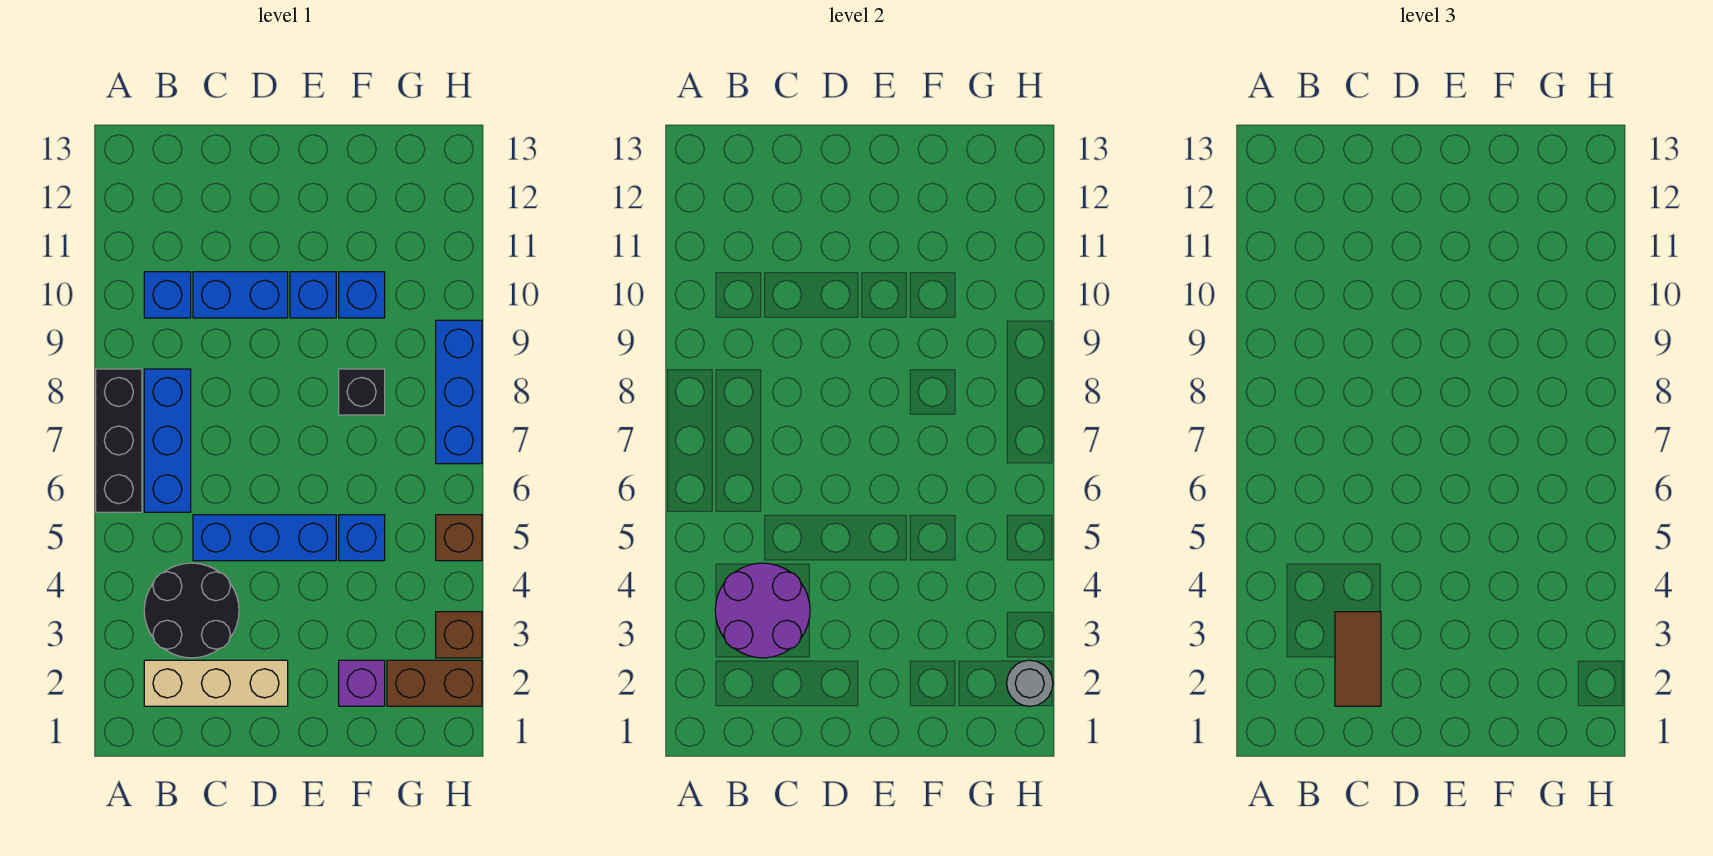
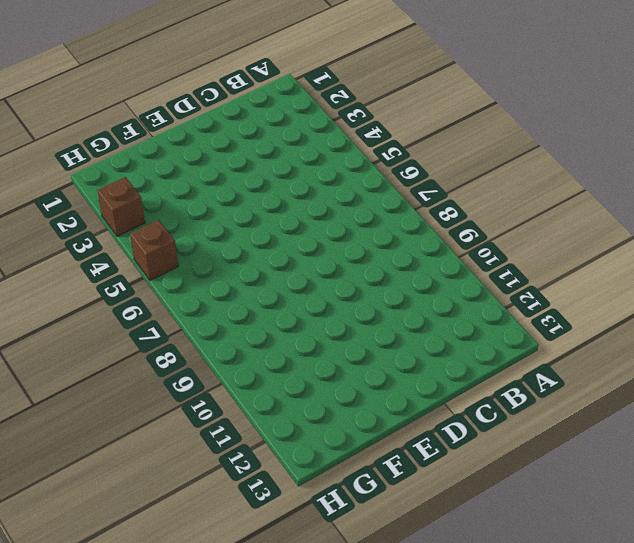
none -> black 1x3 brick [96,369,142,512]
none -> tan 1x3 brick [144,660,288,706]
none -> black 2x2 round brick [144,563,239,658]

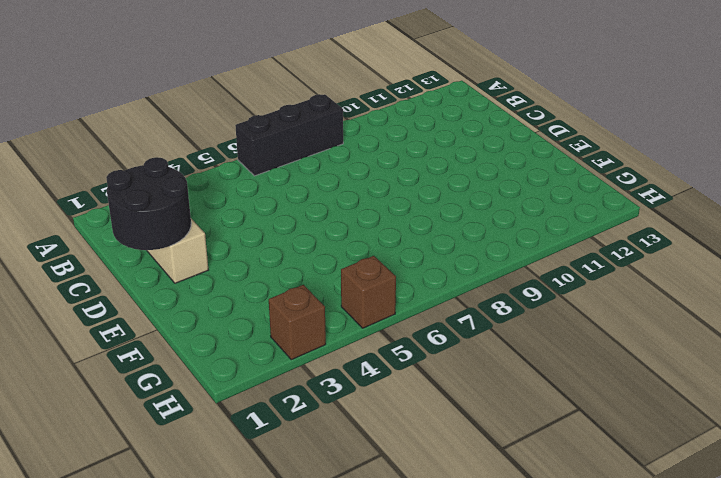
black 2x2 round brick [106,157,191,250] -> black 2x2 round brick moved to [144,563,239,658]
none -> blue 1x3 brick [144,369,191,512]
none -> blue 1x1 brick [144,272,191,318]
none -> blue 1x3 brick [193,515,336,561]

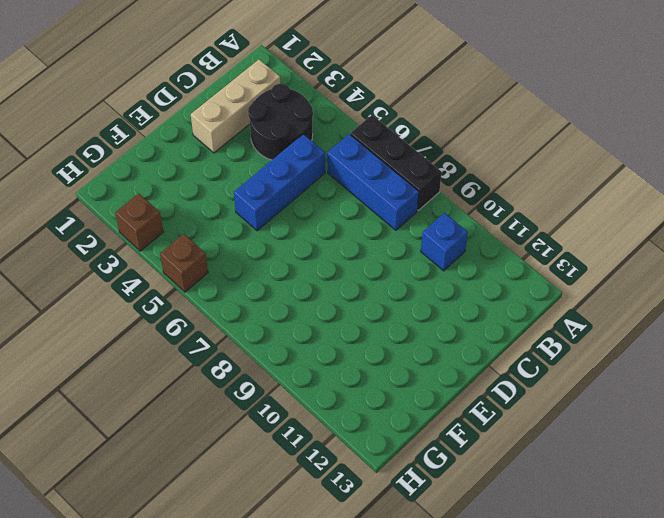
none -> blue 1x2 brick [193,272,288,318]
none -> blue 1x1 brick [290,272,336,318]
none -> purple 1x1 brick [339,660,385,706]

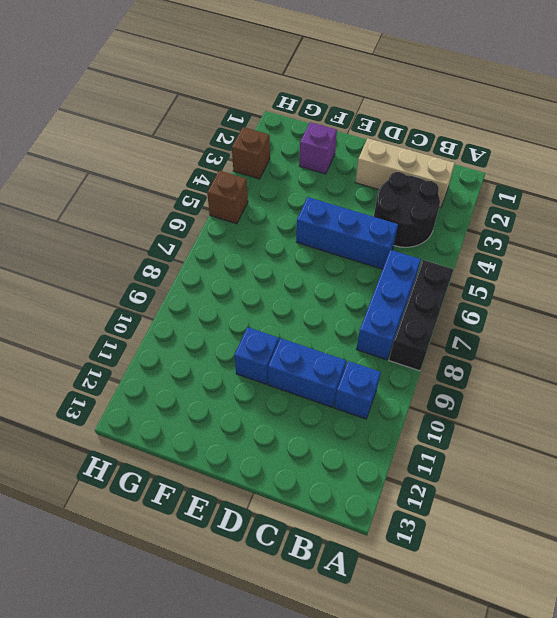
none -> blue 1x1 brick [339,515,385,561]
none -> black 1x1 brick [339,369,385,415]
none -> blue 1x1 brick [339,272,385,318]

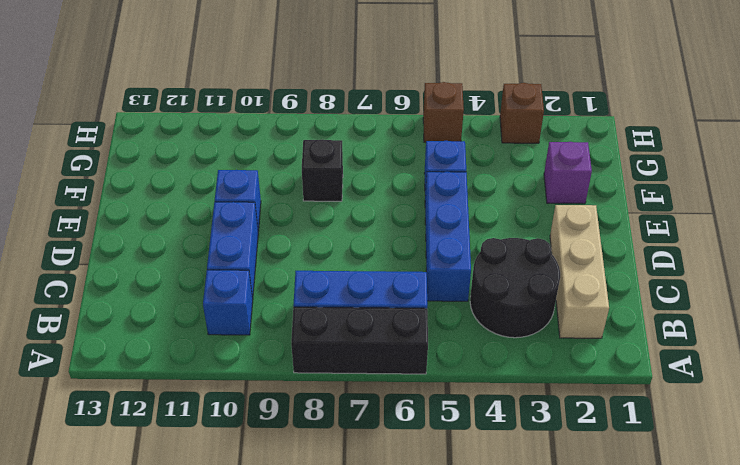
none -> blue 1x1 brick [339,272,385,318]
none -> brown 1x2 brick [387,660,482,706]
none -> blue 1x3 brick [436,320,482,464]

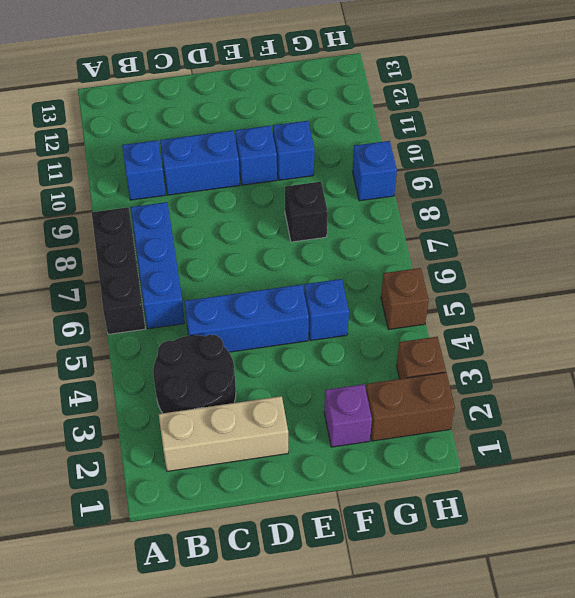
blue 1x1 brick [353,141,397,201] -> blue 1x3 brick [436,320,482,464]
none -> purple 2x2 round brick [715,563,810,658]
none -> grey 1x1 round brick [1007,660,1053,706]
none -> brown 1x2 tile [1335,612,1381,706]

